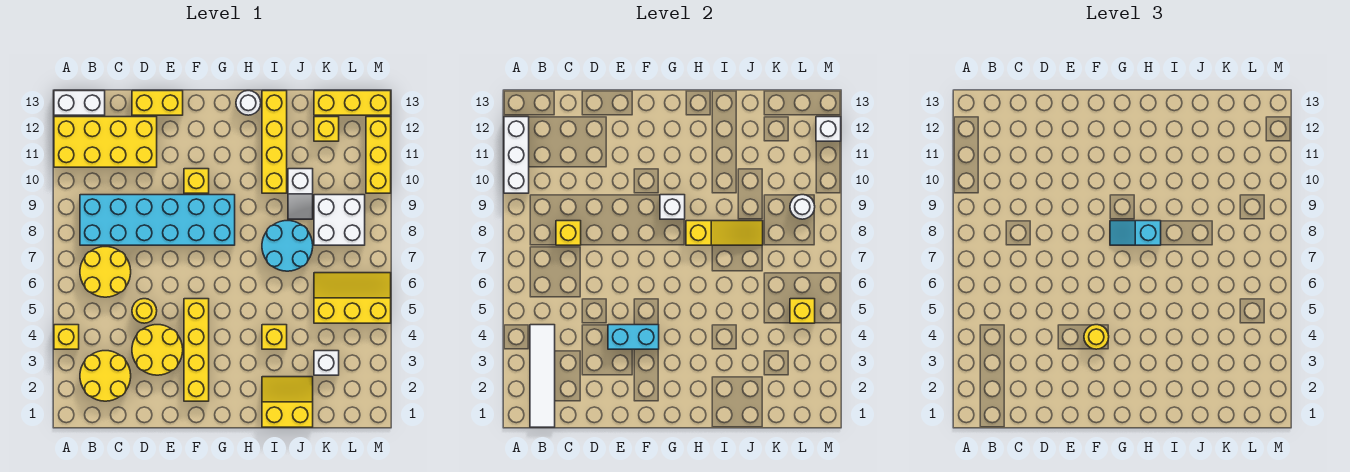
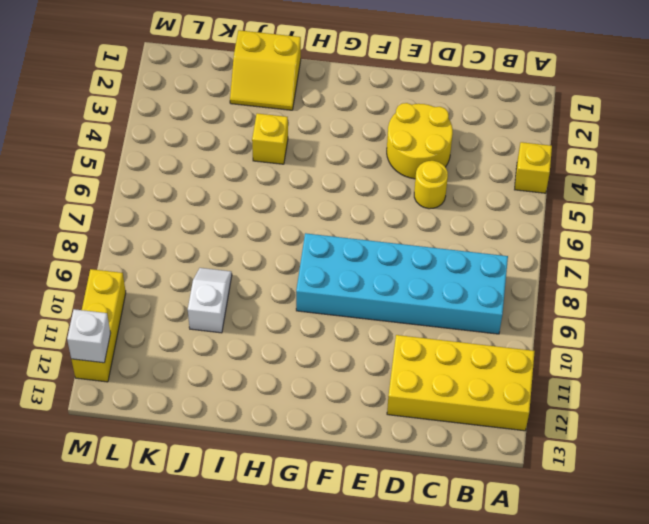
none -> white 1x2 brick [54,91,105,115]
none -> yellow 2x2 round brick [80,351,131,401]
none -> yellow 2x2 round brick [80,247,131,297]
none -> yellow 1x2 brick [132,91,183,115]

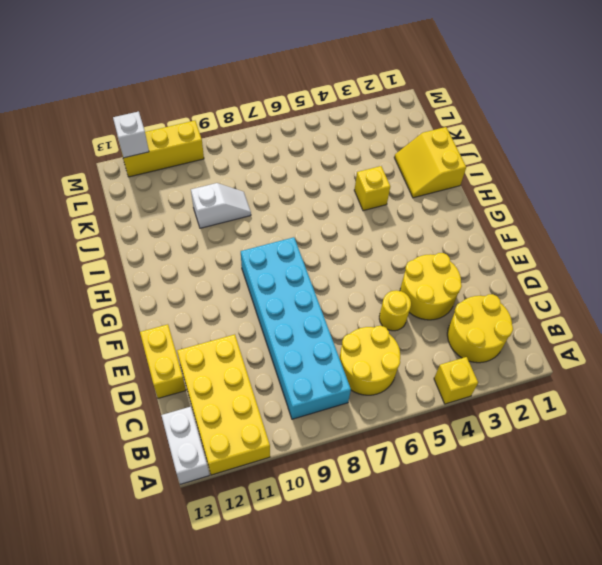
none -> yellow 1x4 brick [184,299,209,401]
none -> yellow 1x1 brick [184,169,209,193]
none -> white 1x1 round brick [236,91,261,115]
none -> cyan 2x2 round brick [262,221,313,271]

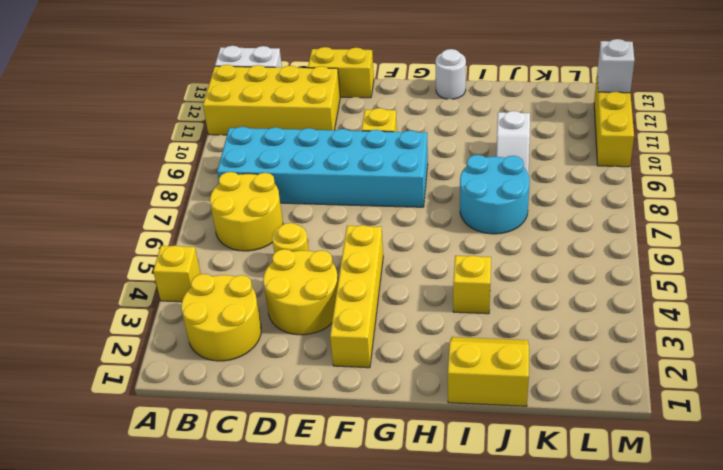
none -> yellow 1x4 brick [262,91,287,193]
none -> white 1x1 brick [314,351,339,375]
none -> yellow 2x3 slope [314,273,391,323]
none -> white 2x2 brick [314,195,365,245]

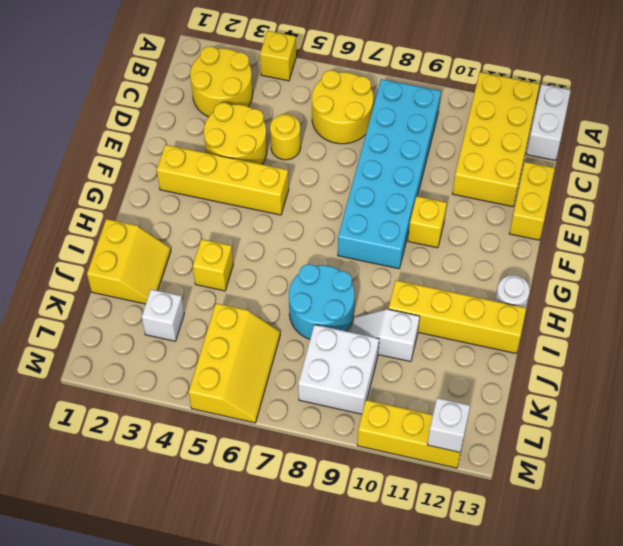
none -> yellow 1x1 brick [314,117,339,141]
none -> yellow 1x3 brick [314,91,391,115]
none -> white 1x3 brick [504,117,529,193]
none -> white 1x4 tile [530,325,555,427]

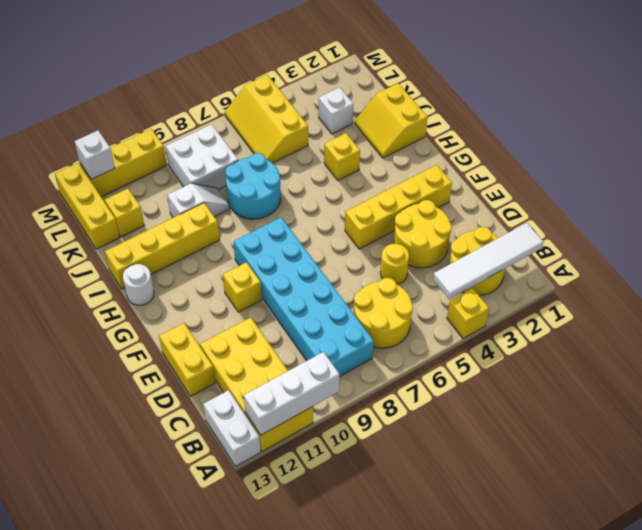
none -> yellow 1x1 brick [556,221,581,245]
none -> cyan 1x2 brick [608,325,659,349]
none -> white 1x1 brick [660,195,685,219]
none -> yellow 1x3 slope [686,221,763,245]

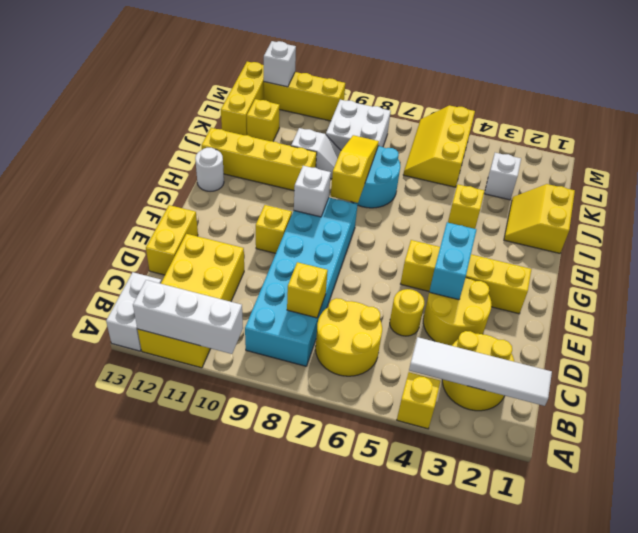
none -> yellow 1x1 brick [790,299,815,323]
none -> white 1x1 round brick [790,195,815,219]
none -> yellow 1x1 round brick [1084,325,1109,349]
none -> cyan 1x2 slope [1110,221,1161,245]

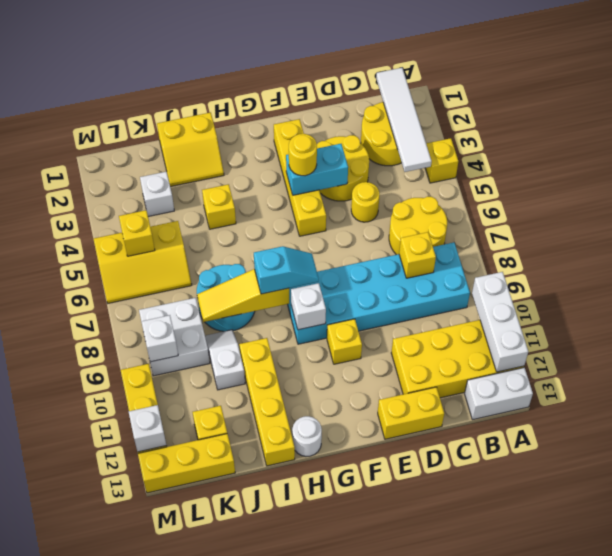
white 1x1 brick [141,315,178,362] -> white 1x1 round brick [790,195,815,219]

